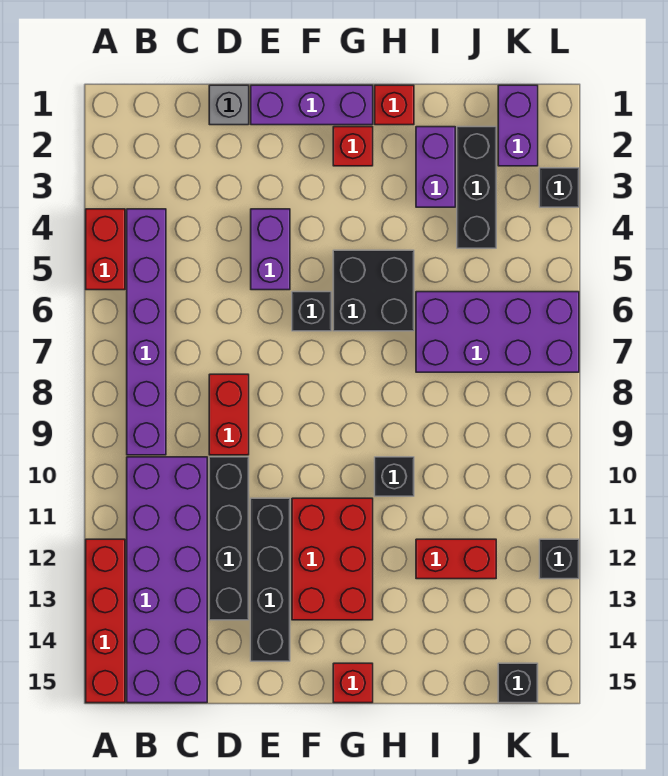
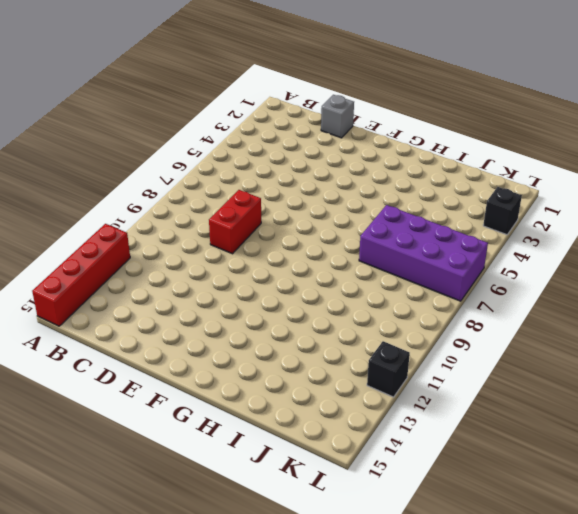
none -> red 1x2 brick [86,209,125,290]
none -> purple 1x6 brick [127,209,166,455]
none -> purple 2x6 brick [127,457,207,703]

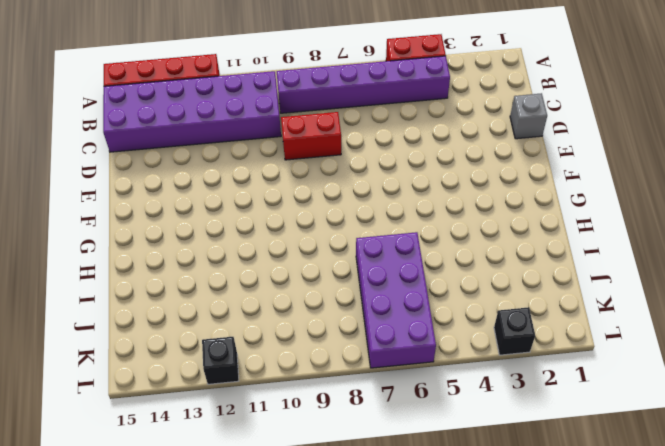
none -> black 1x4 brick [209,457,249,620]
none -> purple 1x3 brick [251,85,373,125]
none -> purple 1x2 brick [251,209,290,290]

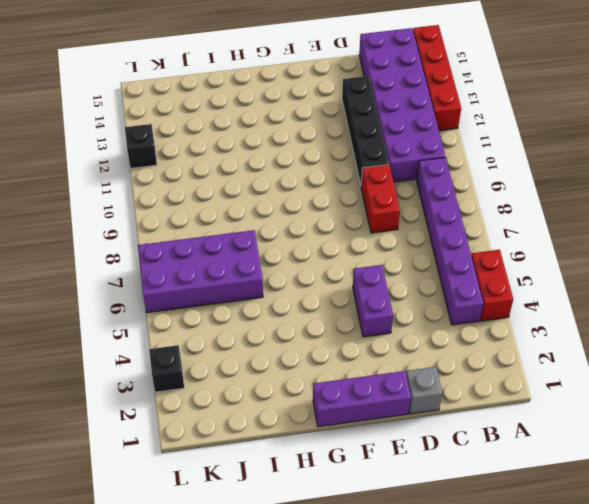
none -> black 1x4 brick [251,498,290,661]
none -> black 1x1 brick [292,292,331,331]
none -> red 2x3 brick [292,498,373,620]

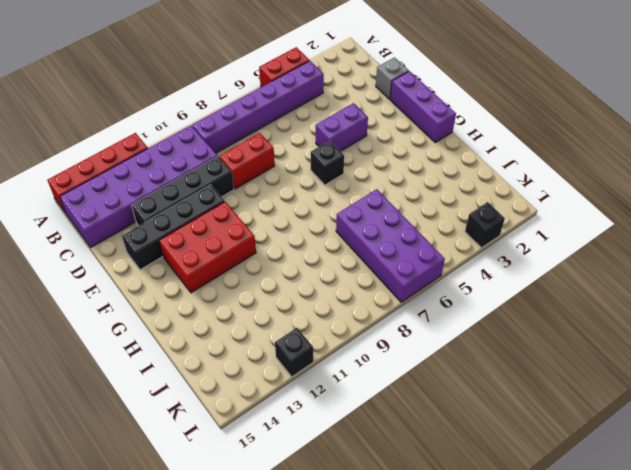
none -> red 1x1 brick [333,127,373,166]
none -> black 2x2 brick [333,250,414,331]
none -> red 1x1 brick [333,663,373,703]

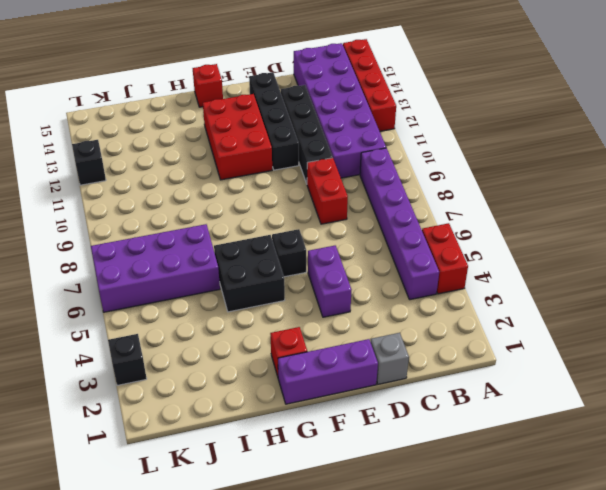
none -> red 1x1 brick [375,85,414,125]
none -> black 1x1 brick [375,457,414,496]
none -> purple 1x2 brick [416,127,455,207]

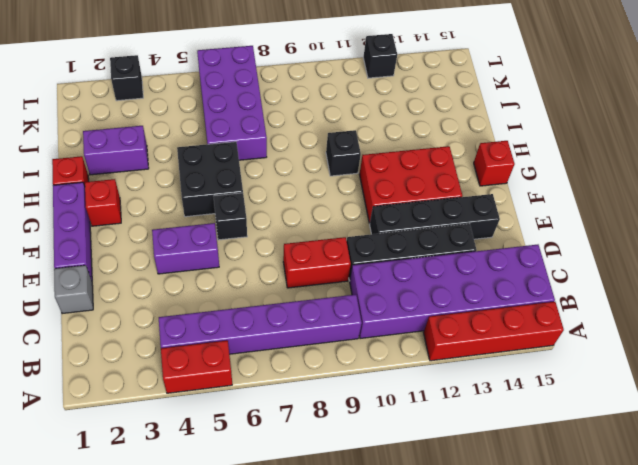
none -> red 1x2 brick [416,539,496,579]
none -> black 1x3 brick [457,127,496,248]
none -> purple 1x2 brick [498,85,538,166]

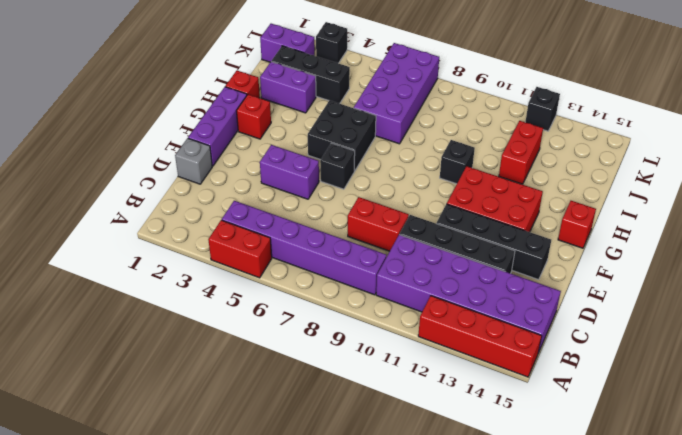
none -> black 1x1 brick [498,663,538,703]

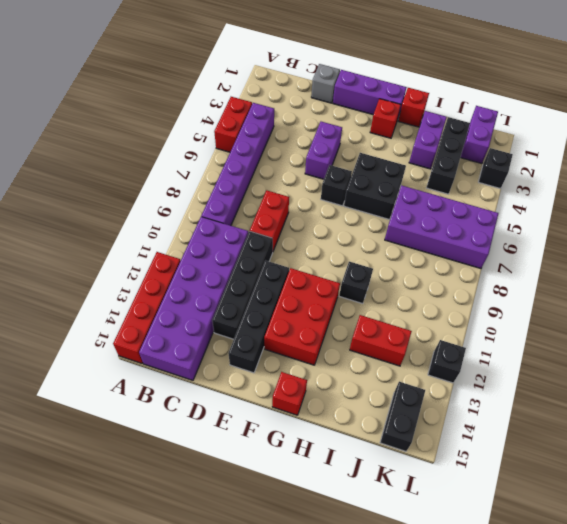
black 1x2 brick [380,382,425,451] -> black 1x1 brick [498,663,538,703]

